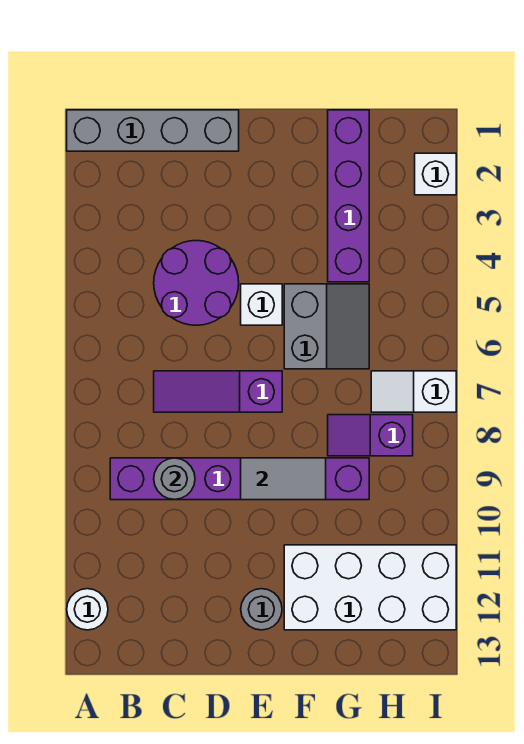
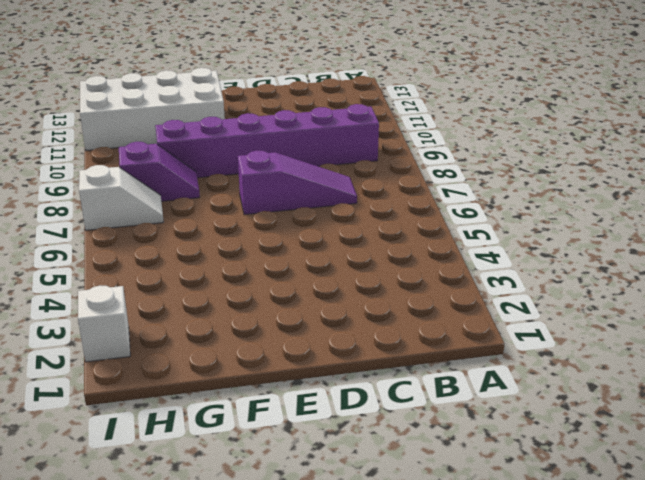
none -> grey 1x4 brick [67,110,239,151]
none -> white 1x1 round brick [67,589,108,630]
none -> purple 2x2 round brick [154,241,239,325]

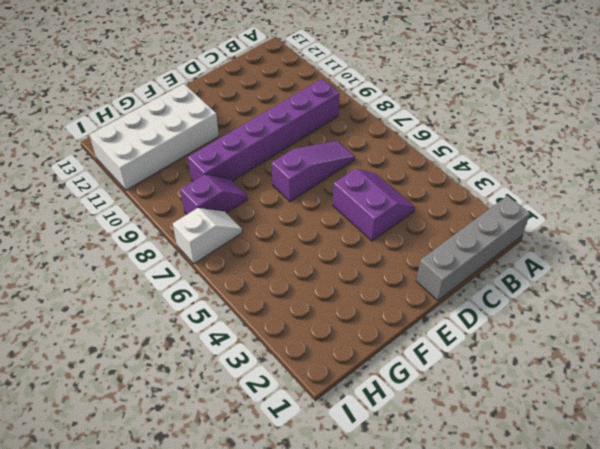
purple 2x2 slope [333,169,415,241] -> purple 2x2 round brick [154,241,239,325]
none -> white 1x1 round brick [67,589,108,630]
none -> white 1x1 brick [241,284,282,325]
none -> grey 1x1 round brick [241,589,282,630]

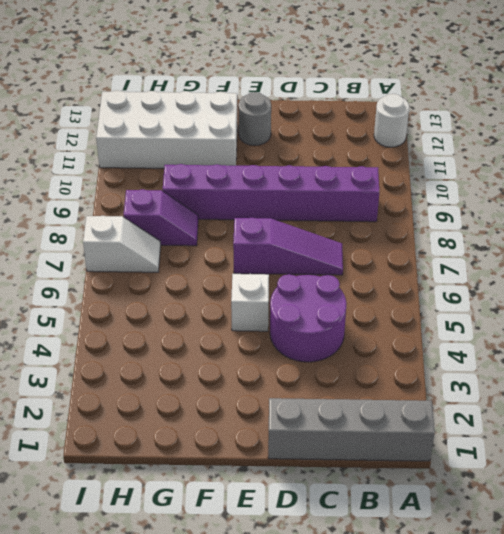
none -> grey 2x2 slope [284,284,369,369]
none -> purple 1x4 brick [328,110,369,282]
none -> white 1x1 brick [415,153,456,195]

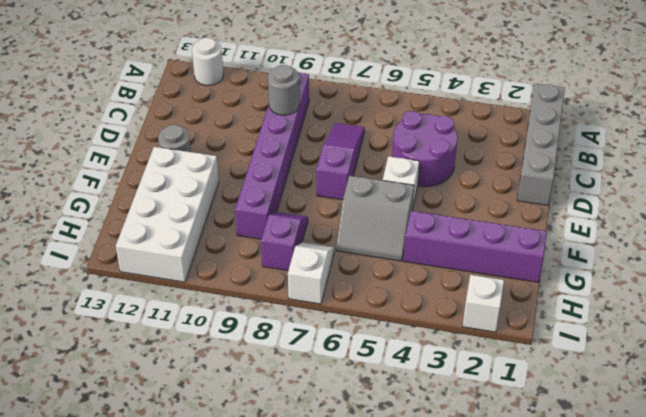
none -> grey 1x2 tile [241,458,326,500]

